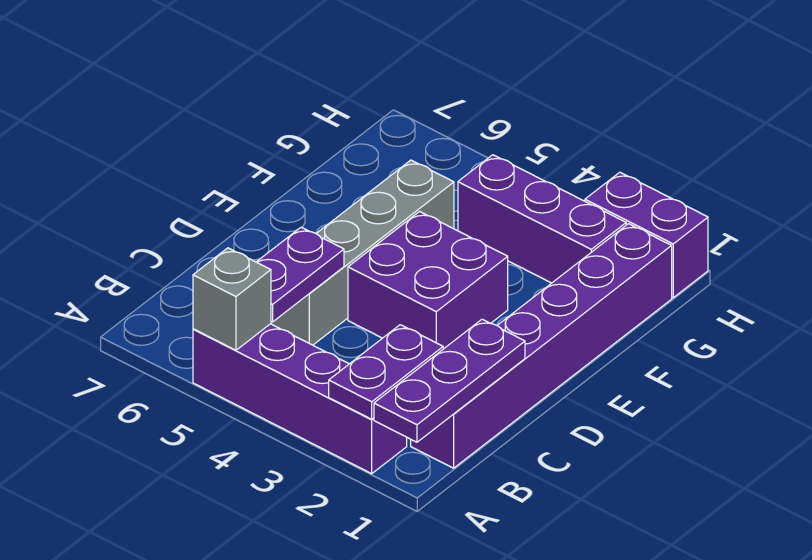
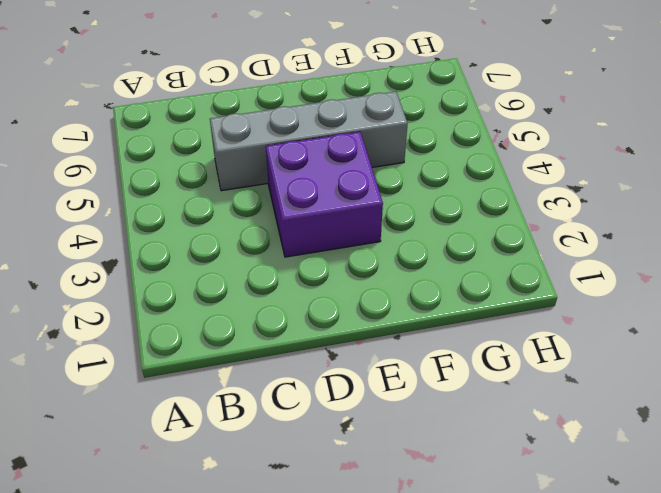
none -> purple 1x4 brick [193,324,407,474]
none -> purple 1x6 brick [411,224,672,468]

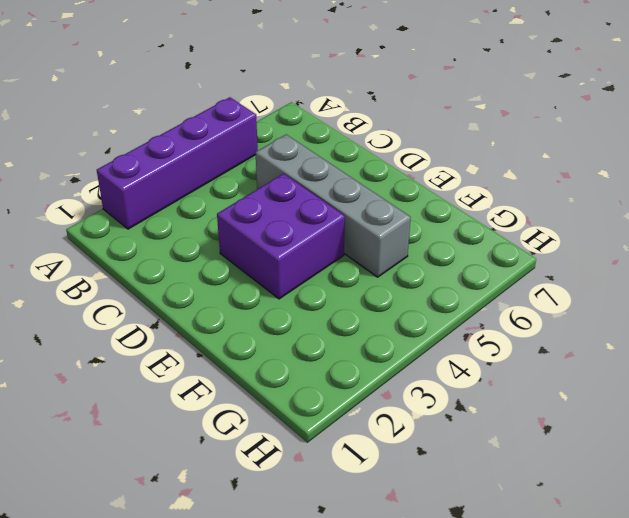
none -> purple 1x6 brick [411,224,672,468]
none -> purple 1x3 brick [458,155,626,283]

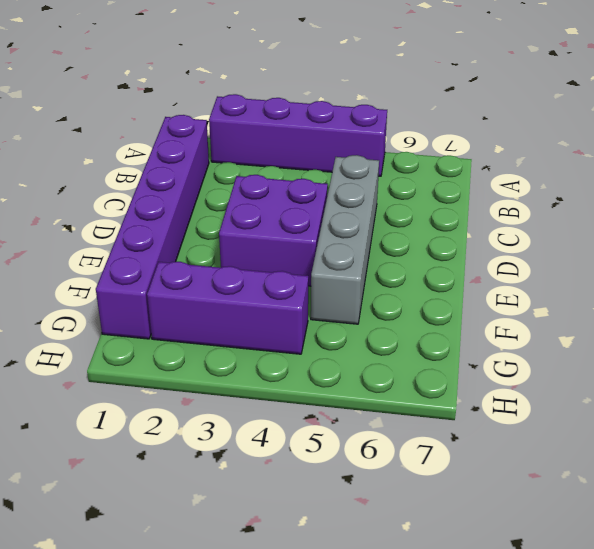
none -> purple 1x2 brick [585,172,708,298]
none -> purple 1x3 plate [374,319,525,442]

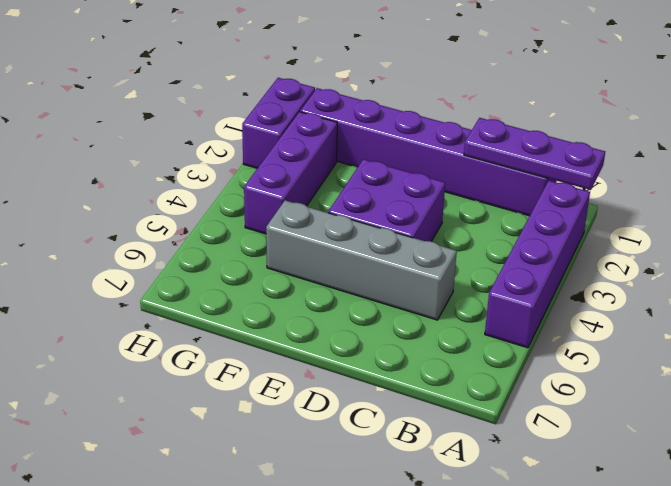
none -> purple 1x2 plate [329,325,443,419]
none -> grey 1x1 brick [193,248,271,350]

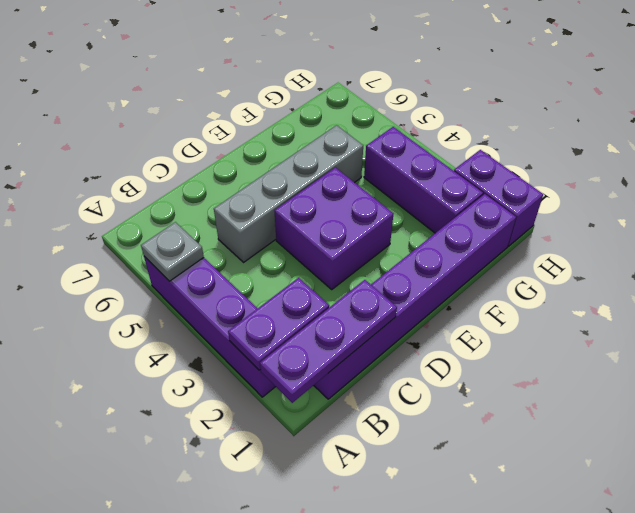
grey 1x1 plate [141,222,204,281] -> grey 1x1 brick [193,248,271,350]
none -> purple 1x2 plate [257,227,344,322]

